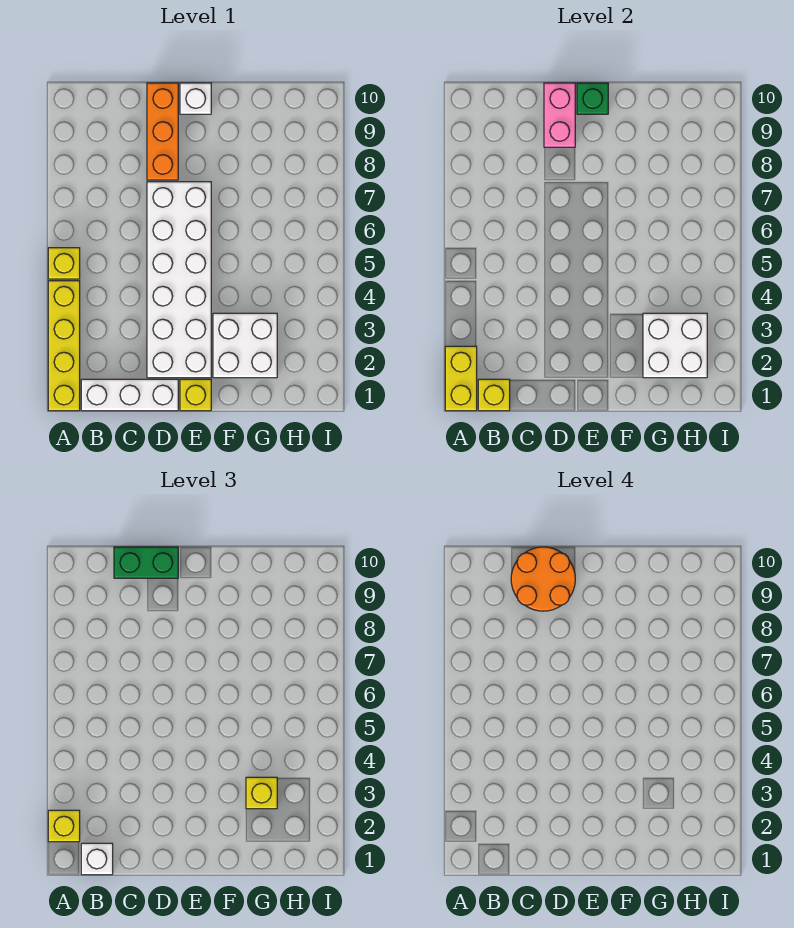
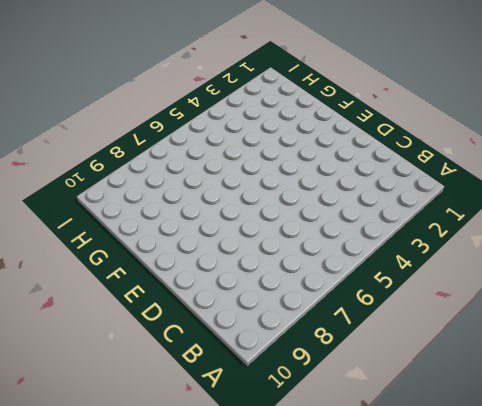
none -> yellow 1x4 brick [48,281,80,411]
none -> yellow 1x1 brick [48,248,80,279]
none -> white 1x3 brick [81,379,178,411]

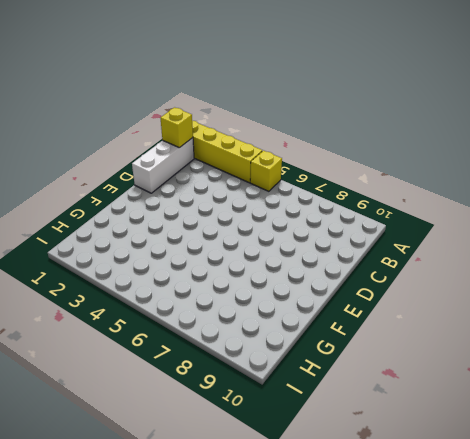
none -> white 2x6 brick [147,182,211,378]
none -> orange 1x3 brick [147,83,178,180]
none -> yellow 1x1 brick [180,379,211,411]

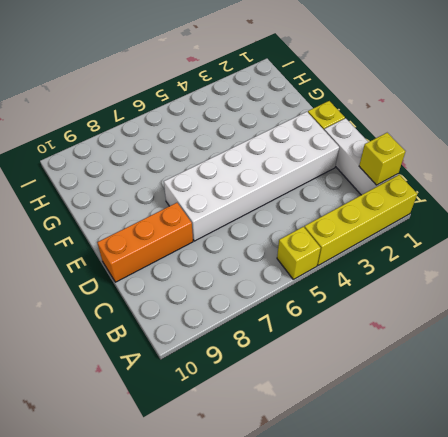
none -> white 1x1 brick [180,83,211,114]
none -> white 2x2 brick [213,313,277,378]
none -> yellow 1x2 brick [445,346,477,411]

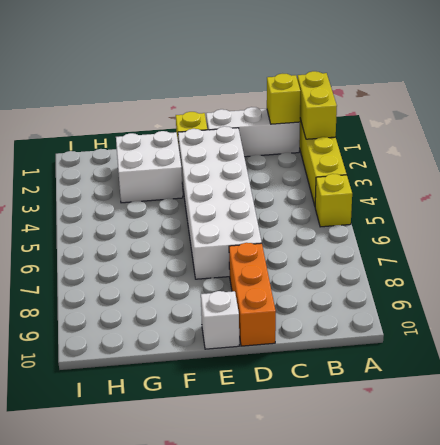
none -> pink 1x2 brick [544,83,575,147]
none -> green 1x1 brick [577,83,608,114]
none -> white 2x2 brick [643,313,707,378]

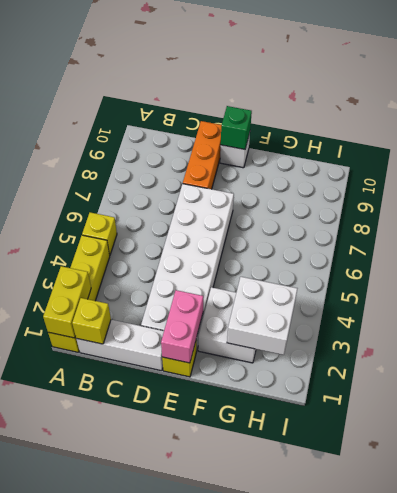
pink 1x2 brick [161,290,203,363] -> pink 1x2 brick moved to [544,83,575,147]
none -> yellow 1x1 brick [48,810,80,842]
none -> white 1x1 brick [81,843,113,875]
none -> green 1x2 brick [114,547,178,578]

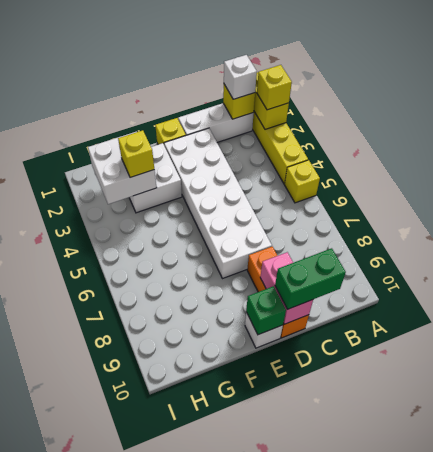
none -> orange 2x2 round brick [511,547,575,611]

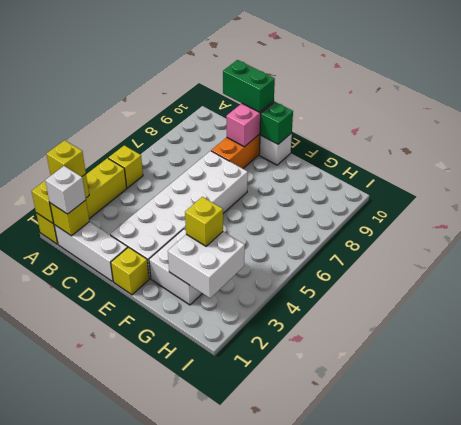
none -> orange 2x2 round brick [511,547,575,611]

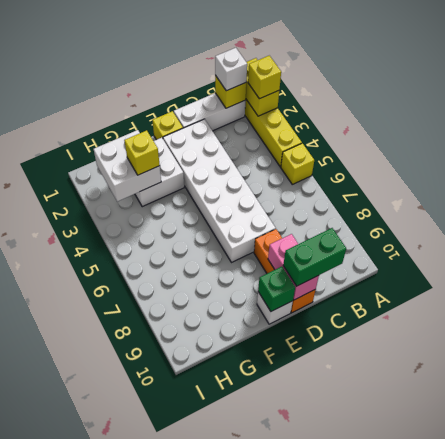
none -> orange 2x2 round brick [511,547,575,611]

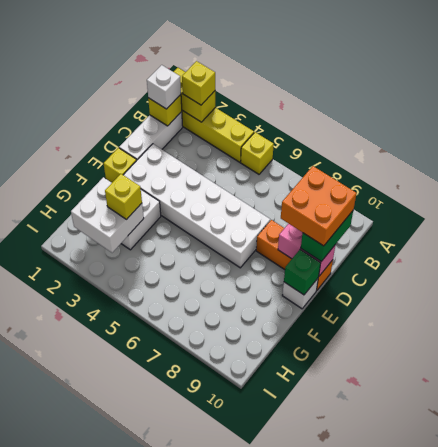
orange 2x2 brick [281,166,357,246] -> orange 2x2 round brick [511,547,575,611]

